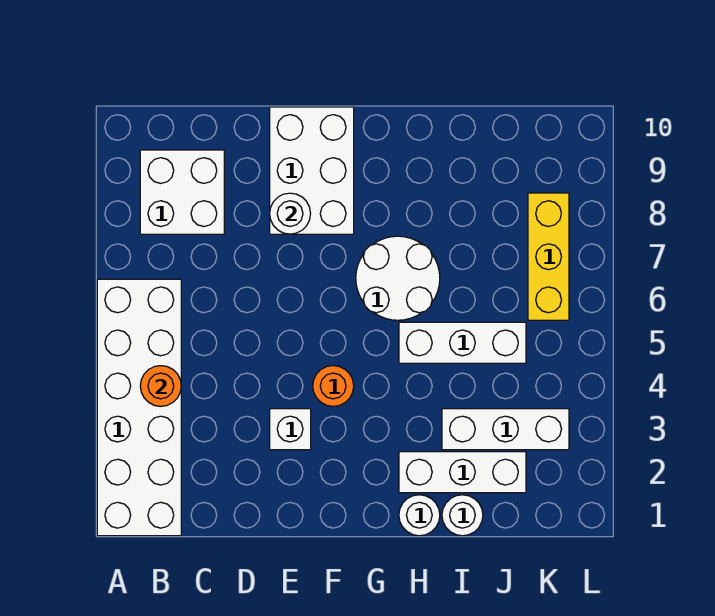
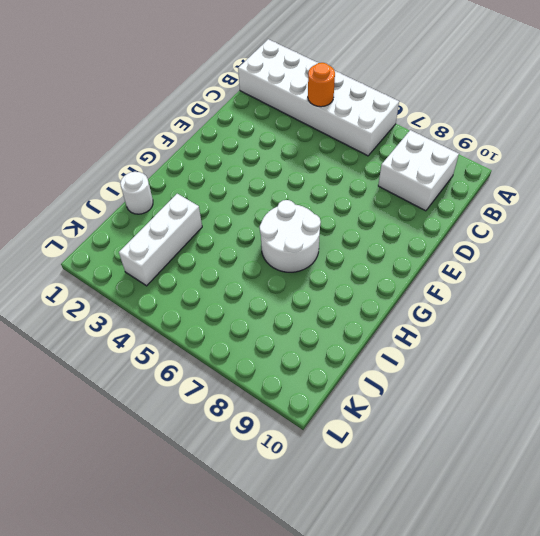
none -> white 1x1 brick [270,409,311,450]
none -> white 2x3 brick [270,107,354,234]
none -> orange 1x1 round brick [313,366,354,406]

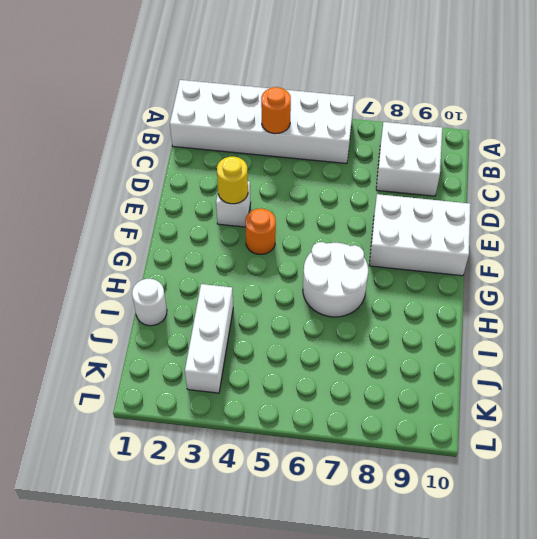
yellow 1x1 round brick [217,157,248,204] -> none
none -> white 1x1 round brick [399,495,440,536]
none -> white 1x3 brick [399,452,526,493]
none -> white 1x3 brick [399,322,526,363]

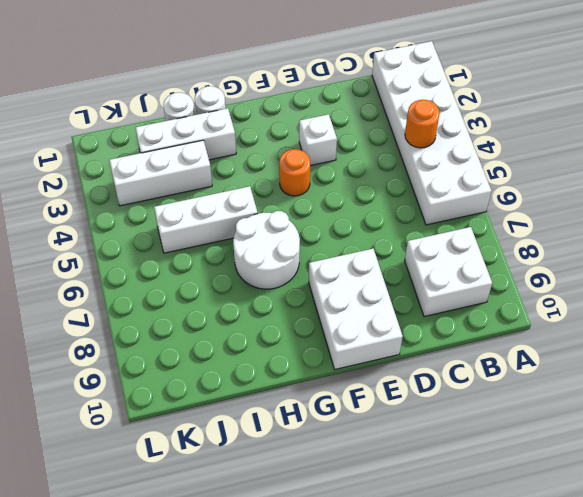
none -> yellow 1x3 brick [528,193,569,320]
none -> white 1x1 round brick [270,193,311,234]

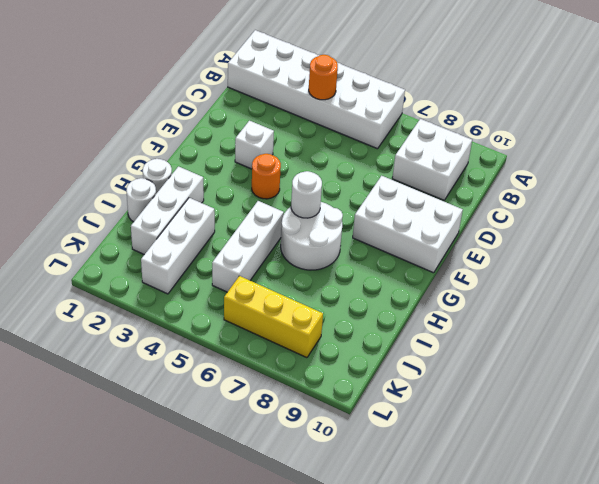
white 1x1 round brick [291,171,322,218] -> white 1x1 round brick moved to [270,193,311,234]

